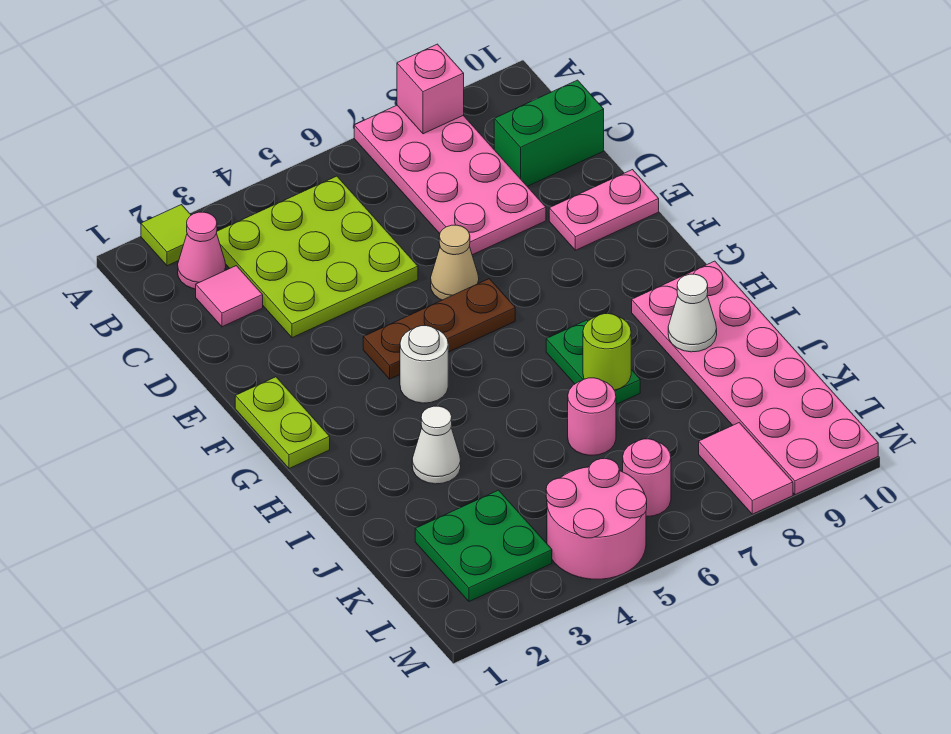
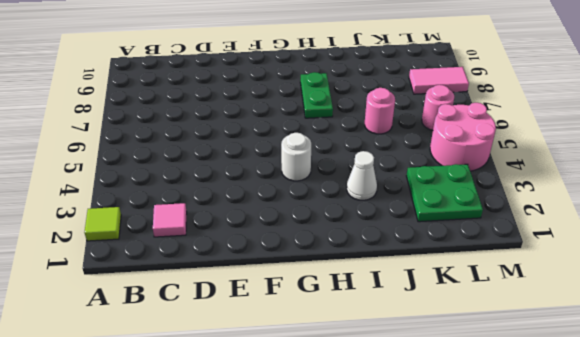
green 1x2 plate [300,72,333,118] -> green 1x2 plate turned to [546,320,640,404]
none -> pink 2x4 plate [354,105,546,255]
none -> pink 1x1 cone [178,212,226,289]
none -> lime 3x3 plate [217,176,418,338]

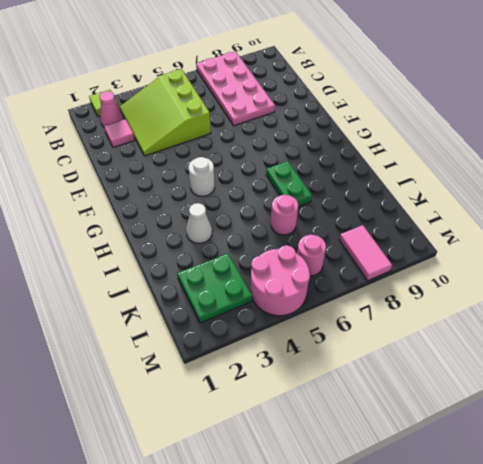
lime 3x3 slope [120,69,211,156] -> lime 3x3 plate [217,176,418,338]
none -> green 1x2 brick [494,80,604,186]
none -> tan 1x1 cone [431,225,479,300]
none -> pink 1x2 plate [549,170,659,250]

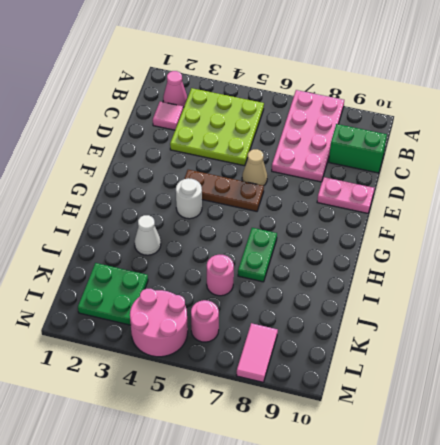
none -> lime 1x1 tile [141,205,191,266]
none -> lime 1x2 plate [235,377,330,469]
none -> pink 2x6 plate [632,261,878,495]

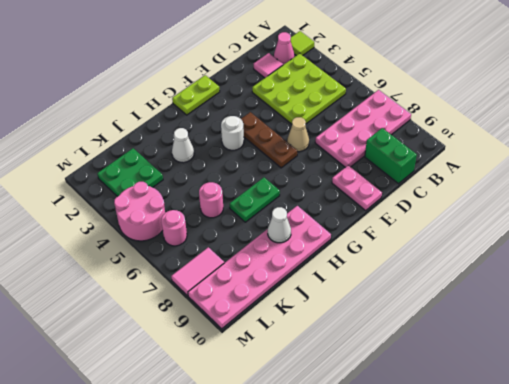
none -> pink 1x1 brick [397,44,464,134]
none -> lime 1x1 round brick [583,314,631,390]

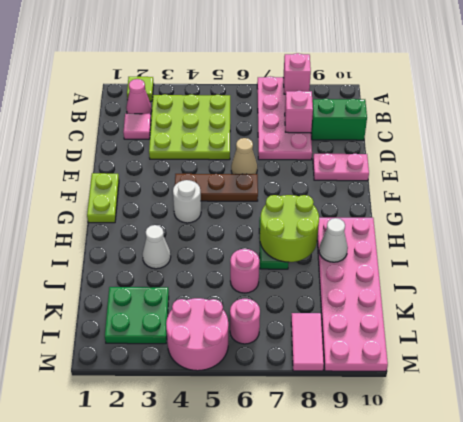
pink 1x1 brick [285,91,313,133] -> none
lime 2x2 round brick [260,195,319,262] -> lime 1x1 round brick [583,314,631,390]

